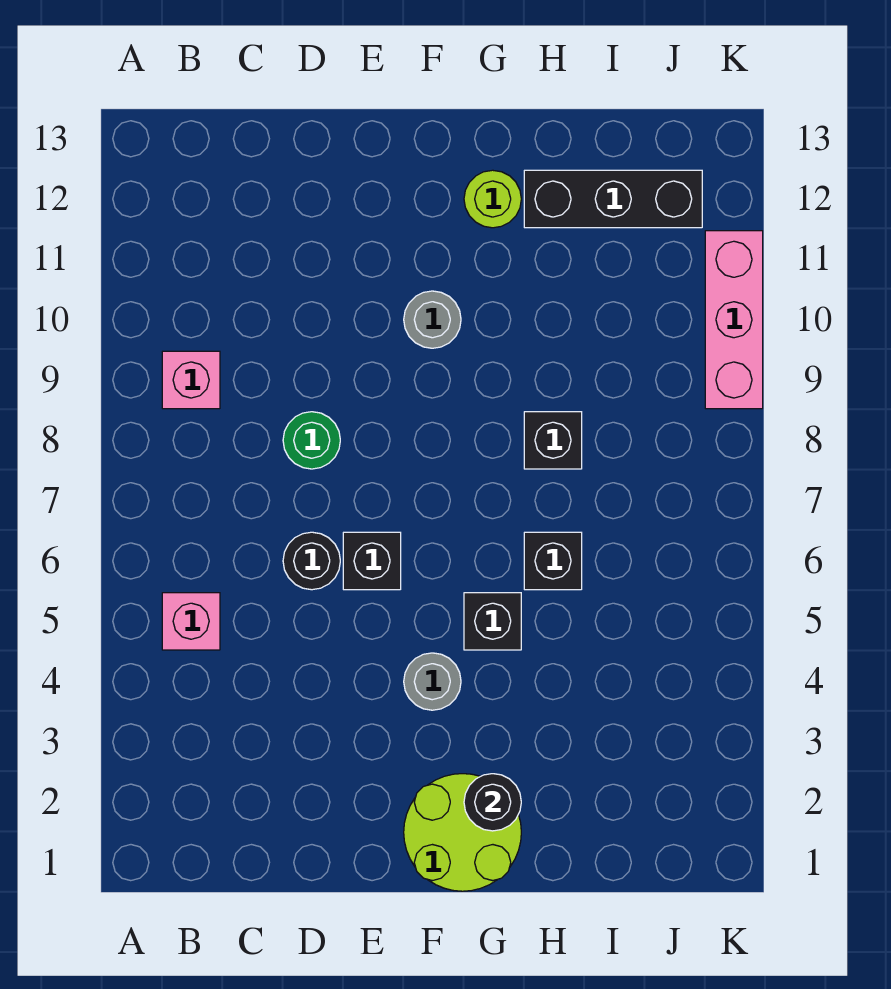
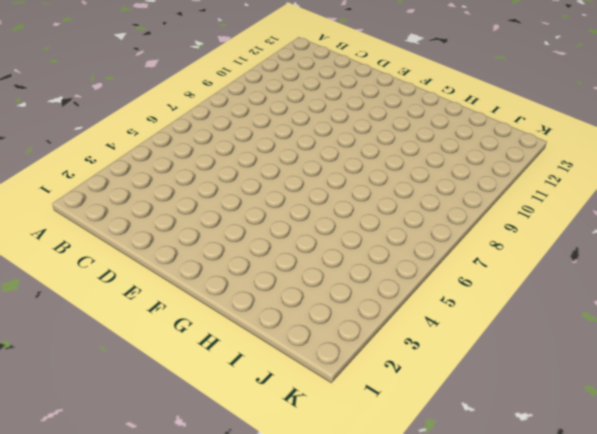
none -> pink 1x1 brick [162,593,220,650]
none -> pink 1x1 brick [162,351,220,409]
none -> black 1x1 round brick [283,532,340,590]

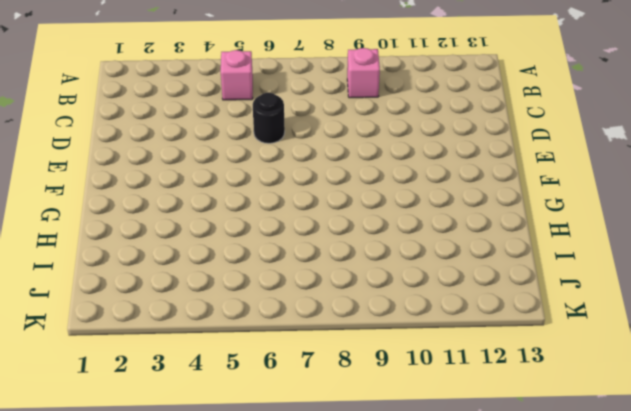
none -> green 1x1 round brick [283,412,340,469]
none -> black 1x1 brick [343,532,401,590]
none -> lime 2x2 round brick [404,774,521,891]

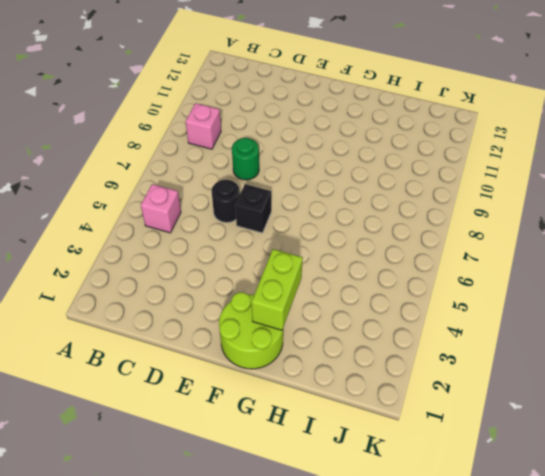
lime 1x2 brick [251,249,303,330] -> black 1x1 round brick [464,774,521,831]
none -> grey 1x1 round brick [404,653,461,710]
none -> grey 1x1 round brick [404,291,461,348]
none -> black 1x1 brick [464,593,521,650]

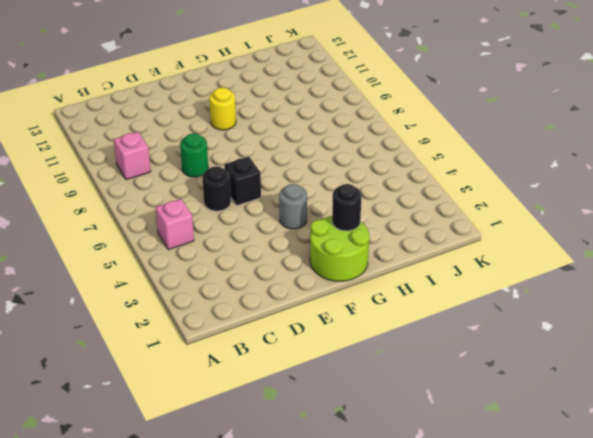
yellow 1x1 round brick [209,87,236,130] -> grey 1x1 round brick [404,291,461,348]
none -> black 1x1 brick [464,593,521,650]
none -> lime 1x1 round brick [464,170,521,228]
none -> black 1x1 brick [524,532,582,590]

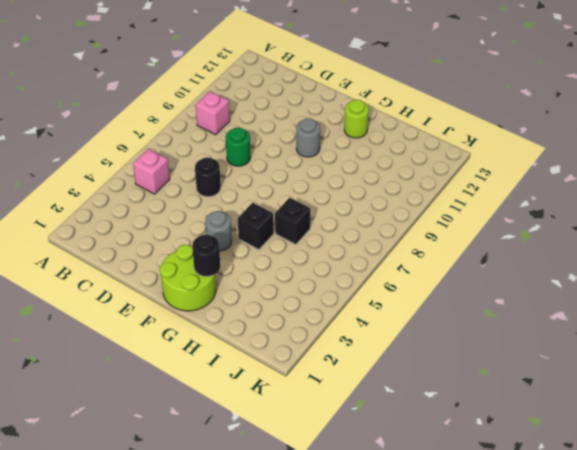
none -> black 1x1 brick [343,532,401,590]
none -> black 1x1 brick [524,412,582,469]
none -> black 1x3 brick [524,170,702,228]

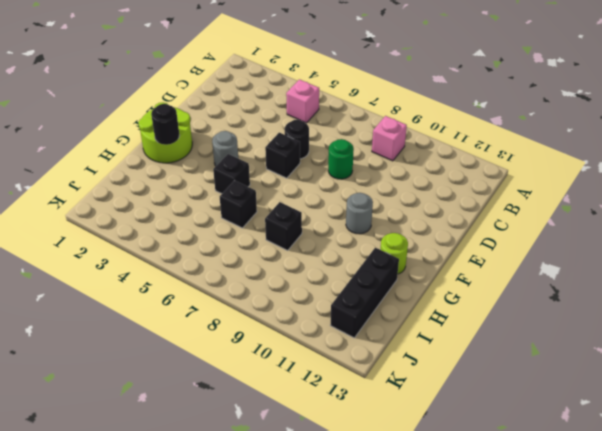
none -> pink 1x3 brick [705,231,763,409]

